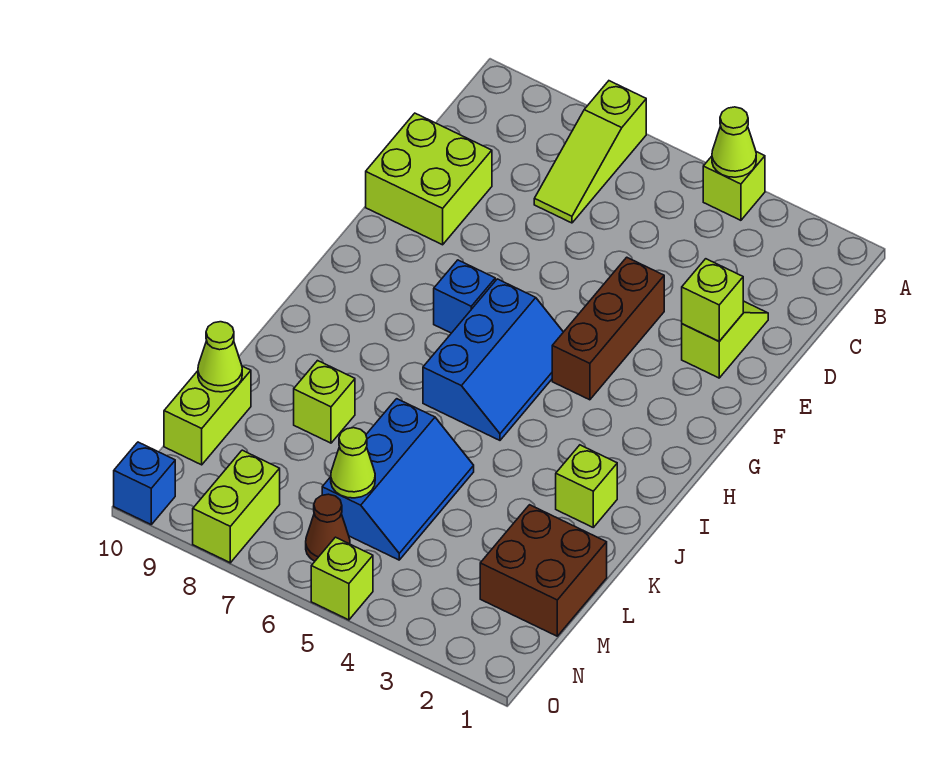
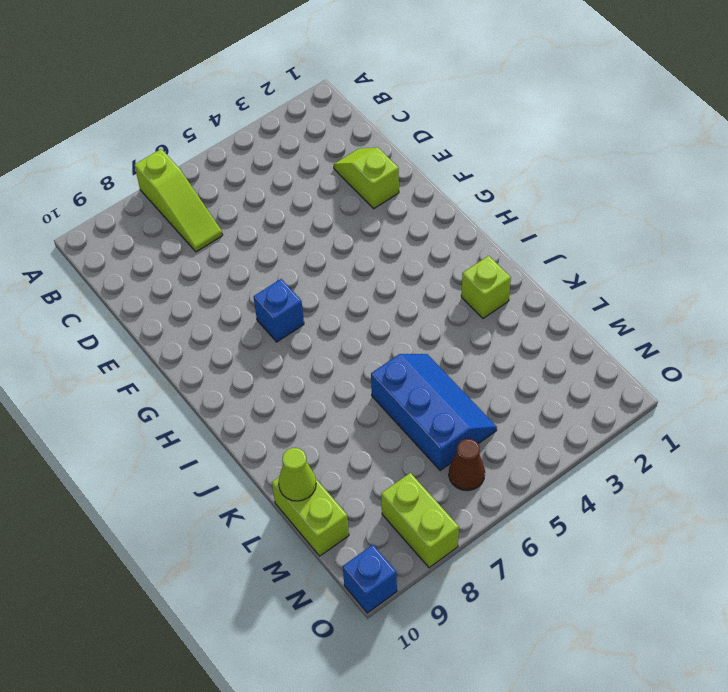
none -> lime 1x1 brick [703,152,765,220]
none -> lime 2x2 brick [366,113,492,245]
none -> brown 1x3 brick [552,257,664,400]

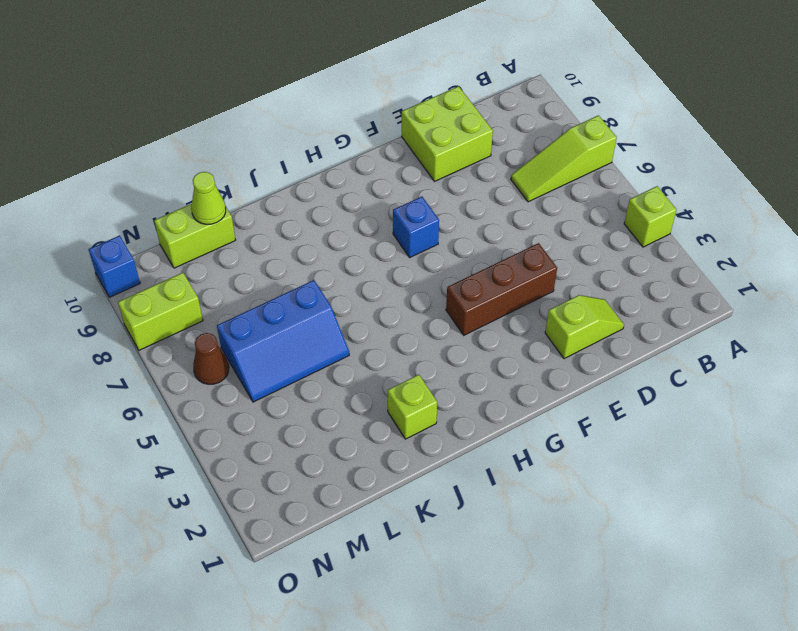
none -> blue 2x3 slope [423,279,563,440]
none -> lime 1x1 brick [294,361,355,443]
none -> brown 2x2 brick [480,505,607,636]

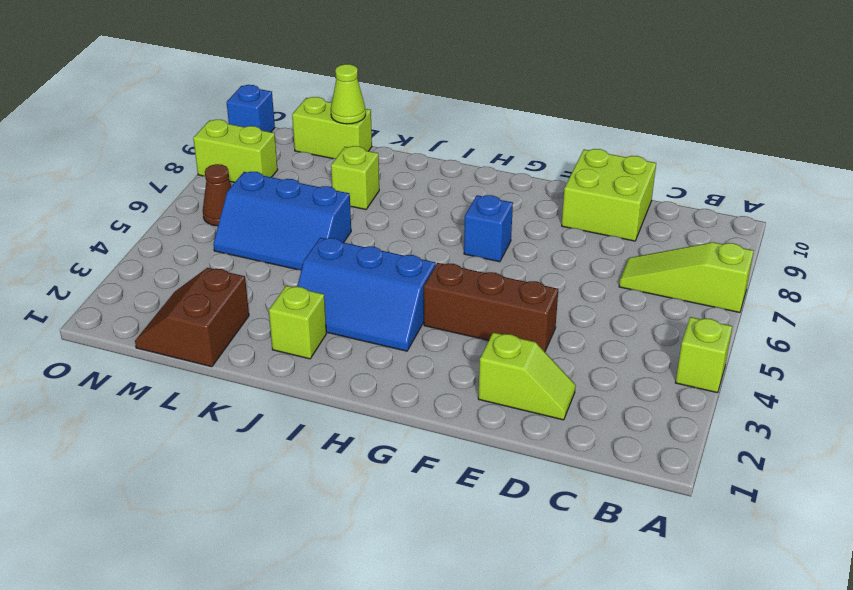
blue 2x3 slope [297,238,436,351] -> blue 2x3 slope moved to [423,279,563,440]
brown 2x2 slope [135,268,249,367] -> brown 2x2 brick [480,505,607,636]
none -> lime 1x1 brick [311,537,373,620]
none -> lime 1x1 cone [712,107,756,177]
none -> lime 1x1 brick [682,259,743,341]

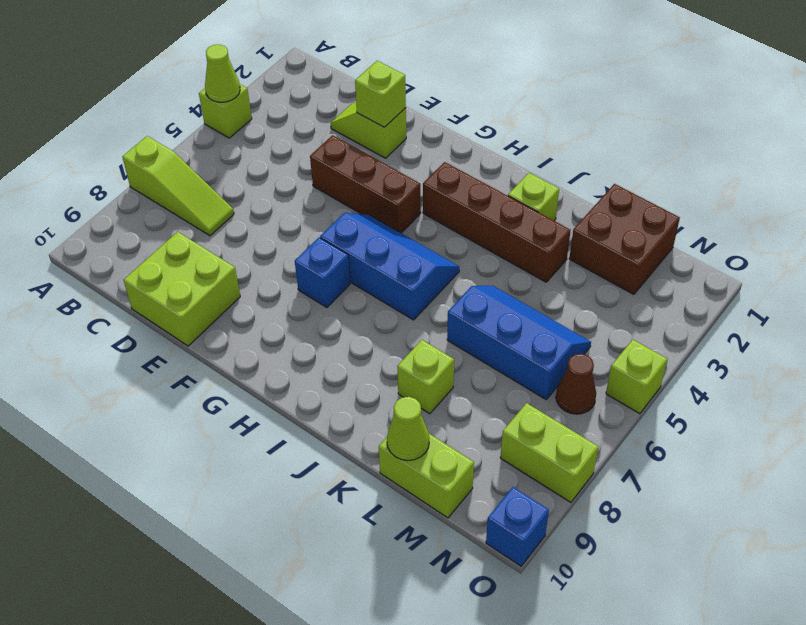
brown 1x4 brick [423,162,571,282] -> none
none -> lime 1x1 cone [331,428,375,498]

